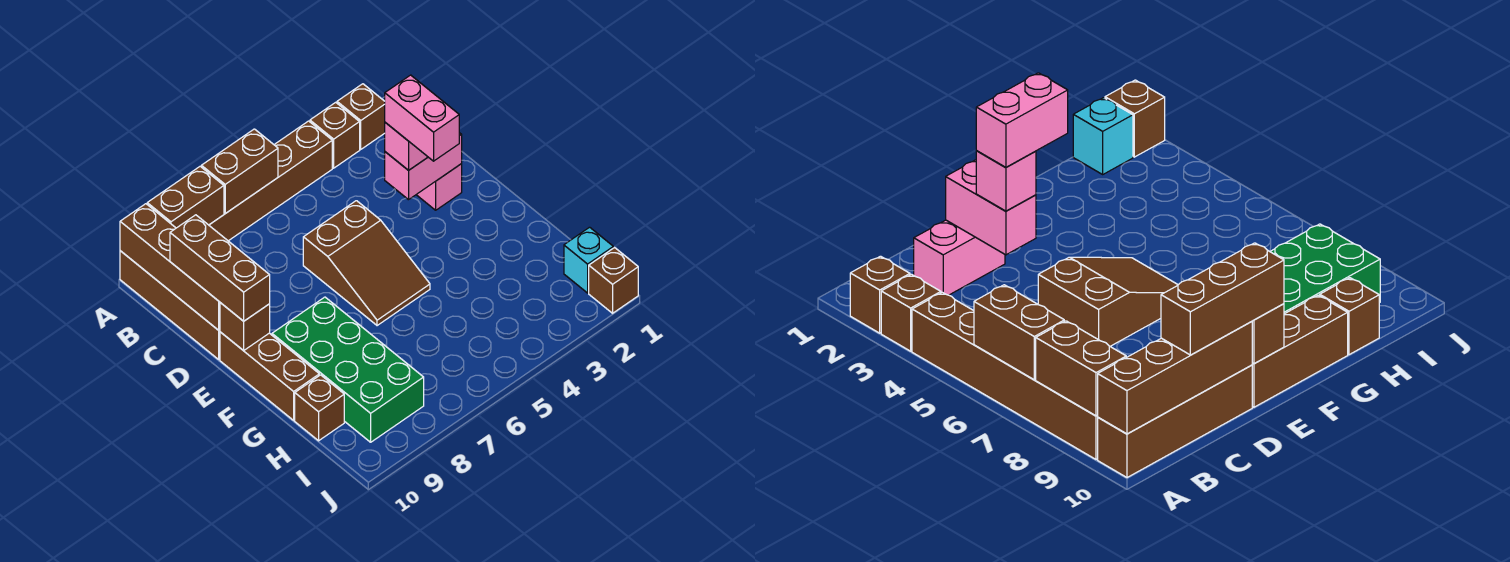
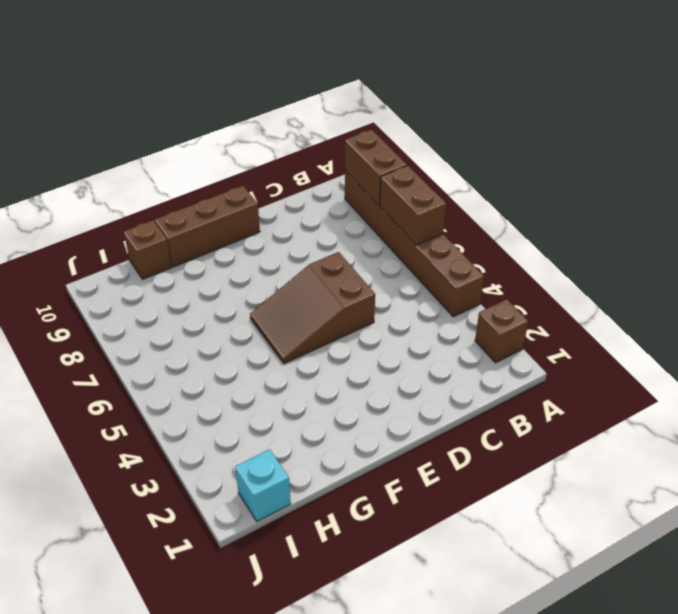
none -> brown 1x1 brick [310,102,360,168]
none -> brown 1x4 brick [120,251,220,359]
none -> pink 1x2 brick [416,164,462,210]

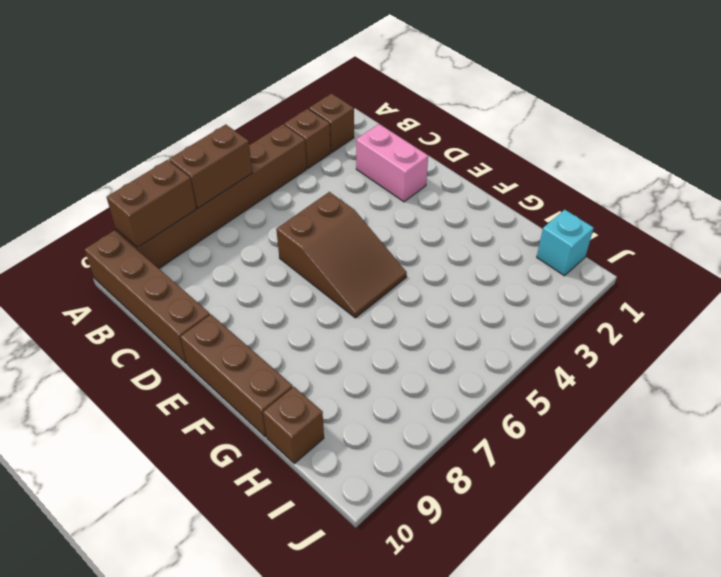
none -> green 2x4 brick [272,297,424,442]
none -> brown 1x1 brick [589,248,638,313]
none -> brown 1x4 brick [120,204,220,330]

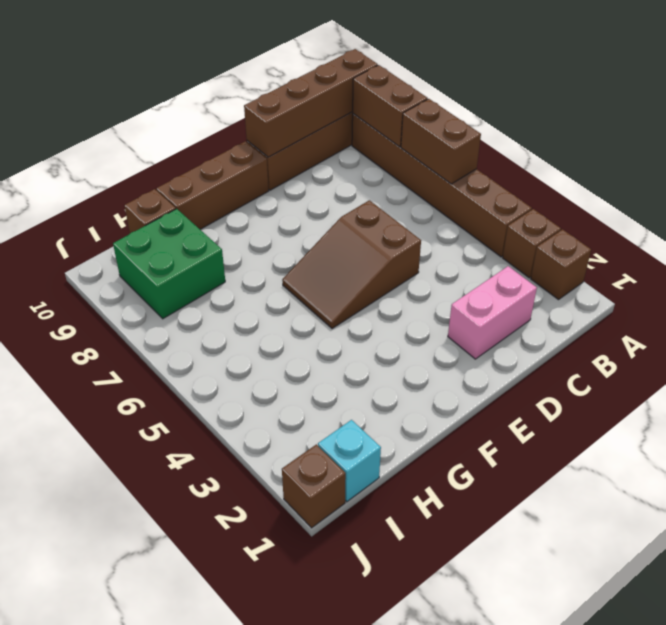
green 2x2 brick [113,209,225,319] -> green 2x4 brick [272,297,424,442]
none -> pink 1x2 brick [385,133,462,200]
none -> brown 1x1 brick [220,303,270,351]
none -> brown 1x3 brick [170,215,270,321]

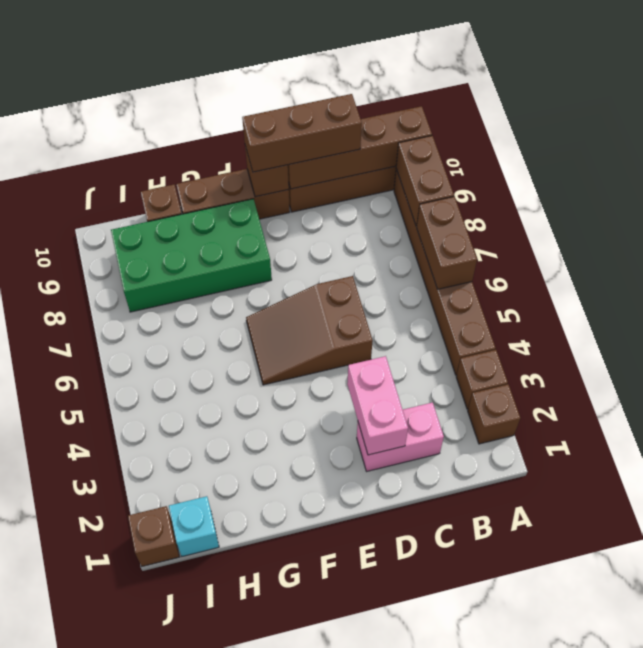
none -> pink 1x1 brick [385,122,428,170]
none -> pink 1x2 brick [385,75,459,161]

